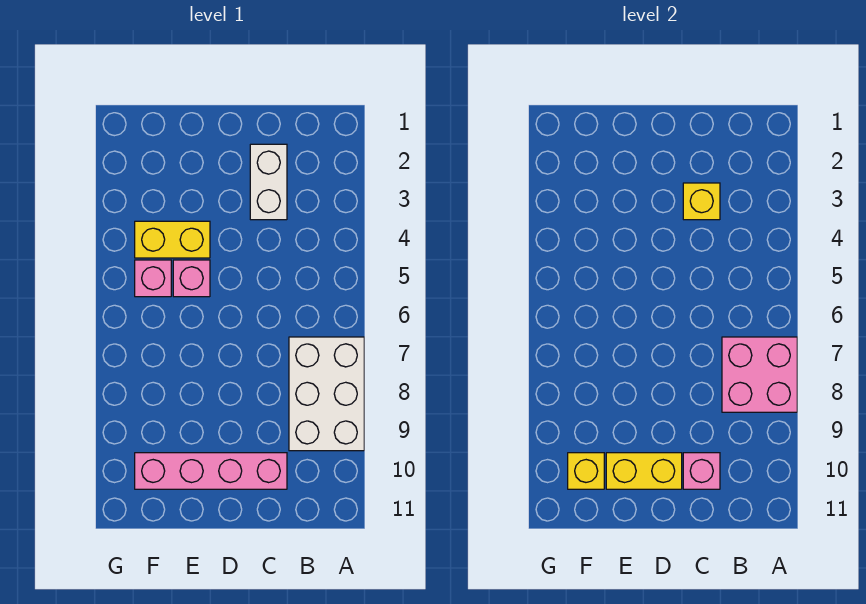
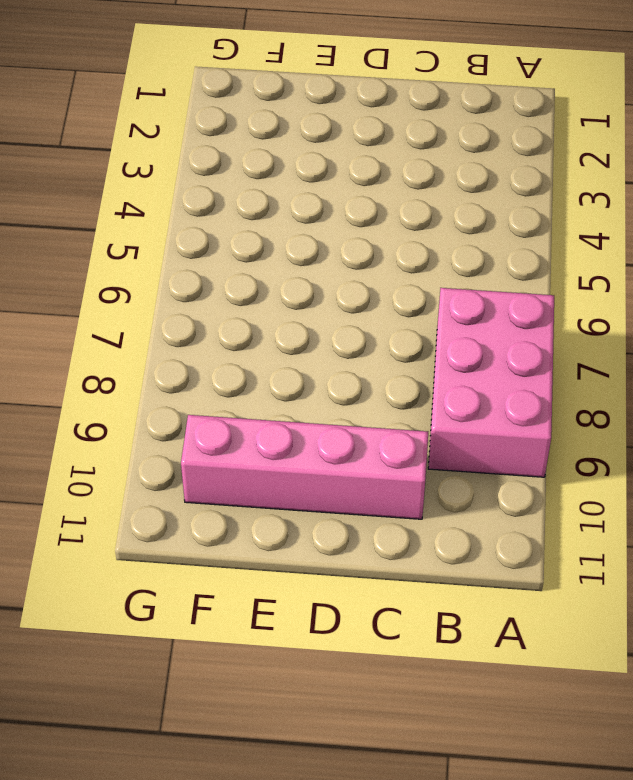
pink 2x3 brick [428,288,554,477] -> white 2x3 brick [289,337,364,451]
none -> white 1x2 brick [250,144,287,220]
none -> yellow 1x2 brick [135,221,210,258]

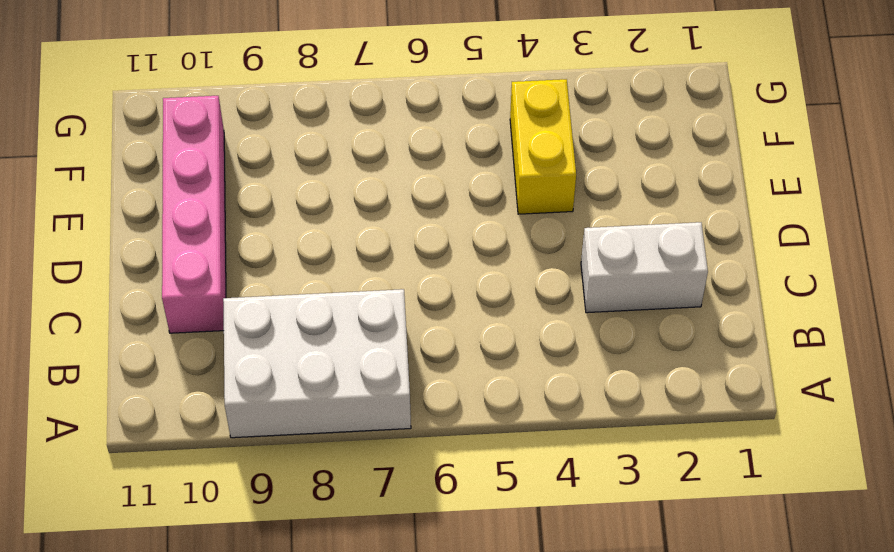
none -> pink 1x1 brick [173,260,210,297]
none -> pink 1x1 brick [135,260,171,297]

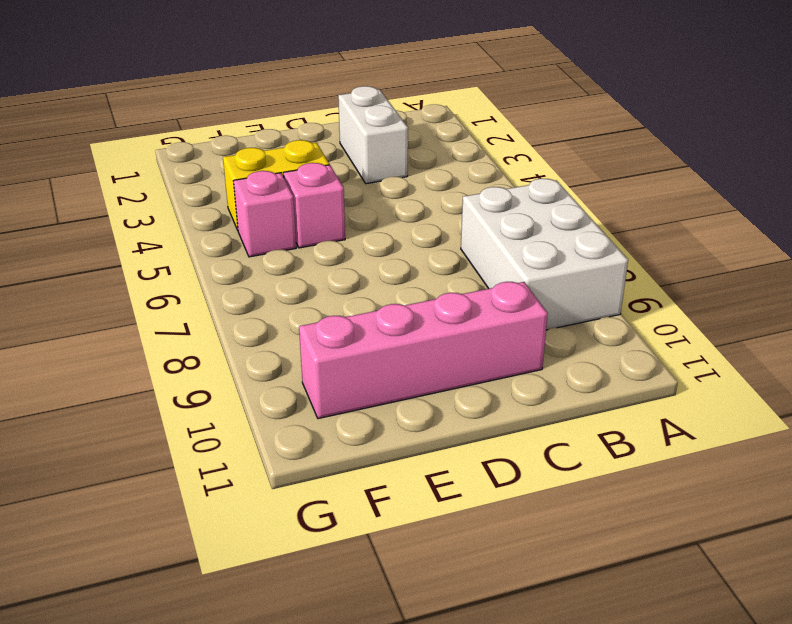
none -> pink 2x2 brick [722,337,797,412]
none -> yellow 1x1 brick [683,183,720,220]

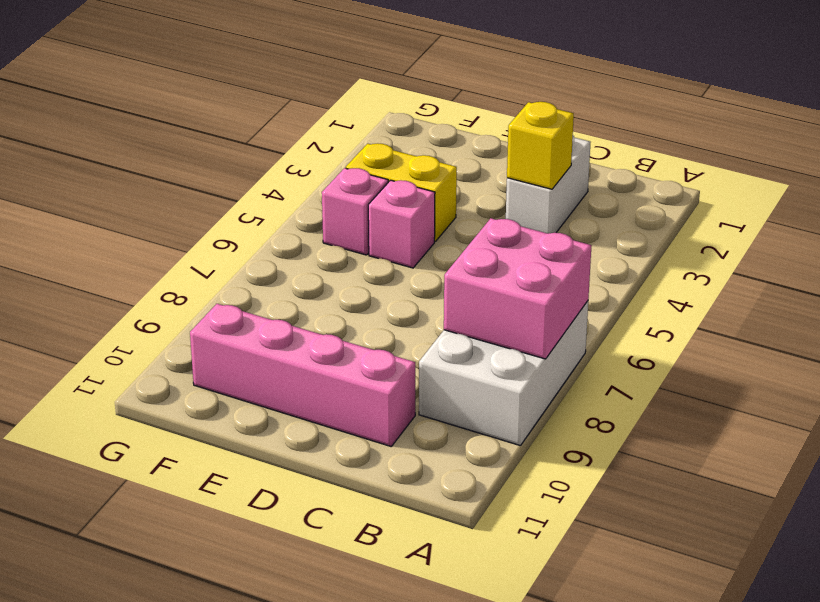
none -> pink 1x1 brick [683,453,720,489]
none -> yellow 1x2 brick [606,453,682,489]

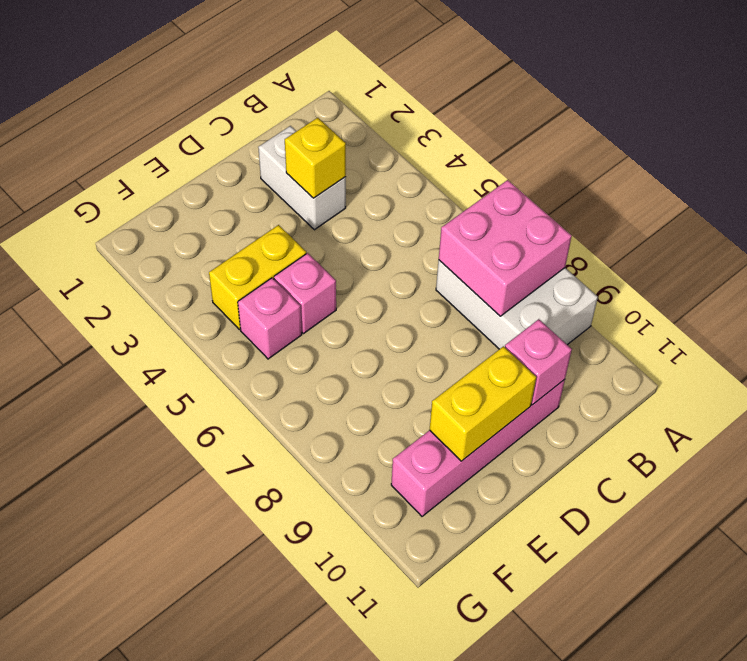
none -> yellow 1x1 brick [568,453,604,489]

